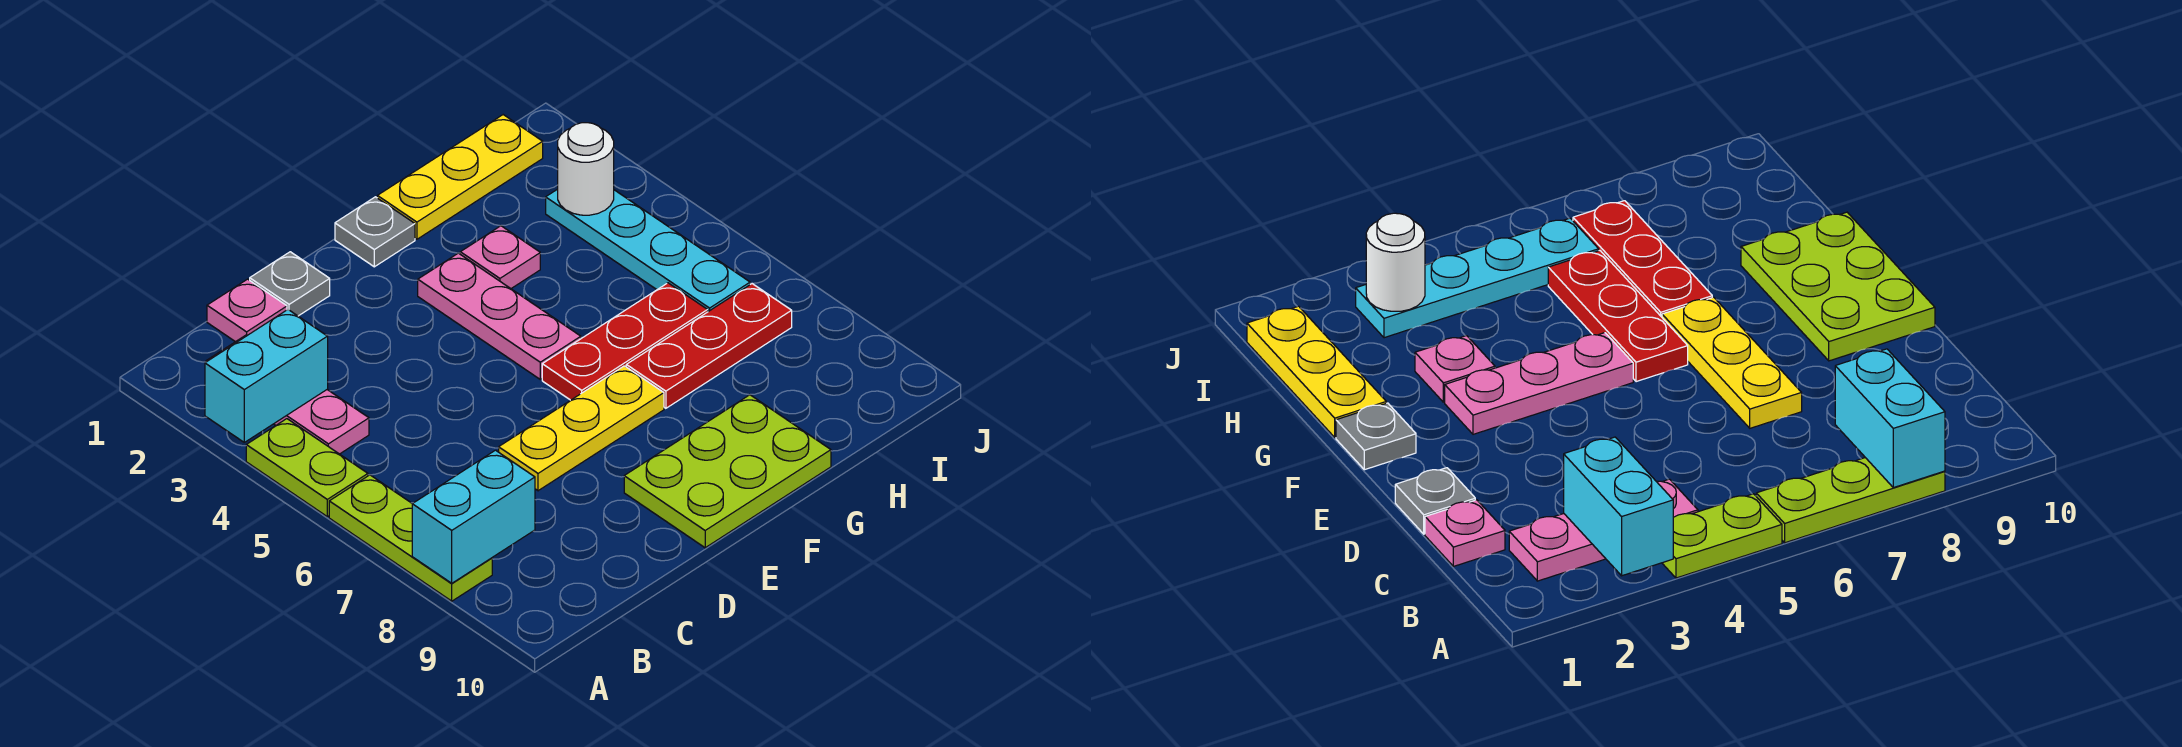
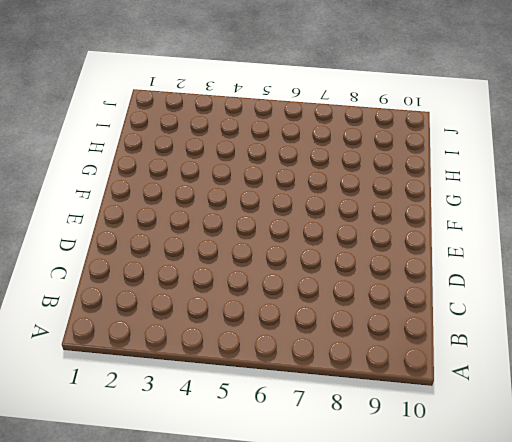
none -> lime 1x2 plate [246,419,368,517]
none -> lime 1x3 plate [329,475,492,601]
none -> pink 1x3 plate [206,335,369,454]

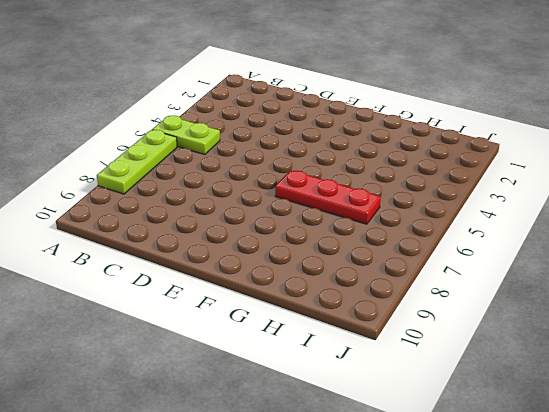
lime 1x2 plate [152,116,220,155] -> lime 1x2 plate turned to [246,419,368,517]
none -> pink 1x3 plate [206,335,369,454]
none -> pink 1x1 plate [207,279,287,342]
none -> grey 1x1 plate [250,252,330,316]

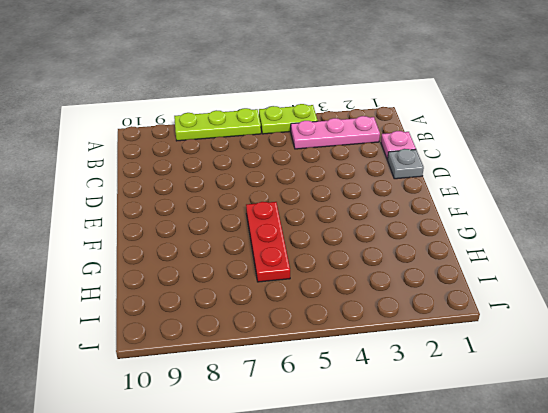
none -> yellow 1x3 plate [499,366,664,491]
none -> lime 2x3 plate [624,395,831,548]
none -> grey 1x1 plate [335,197,415,267]

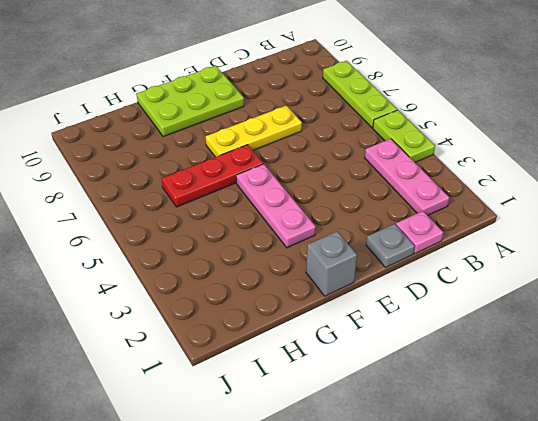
grey 1x1 brick [306,231,357,296] -> grey 1x1 plate [335,197,415,267]
none -> yellow 1x3 plate [377,115,543,239]
none -> pink 1x1 plate [460,226,540,288]
none -> red 1x3 plate [626,284,792,408]

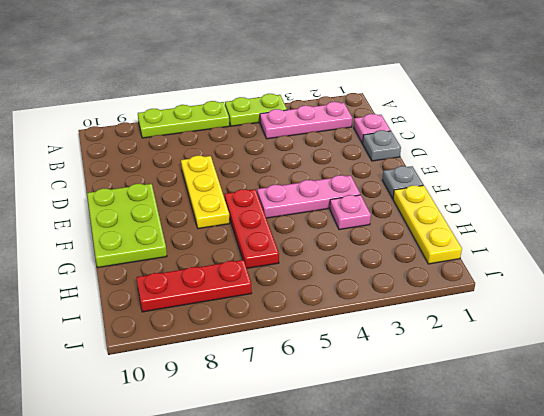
red 1x3 plate [136,260,252,312] -> red 1x3 plate turned to [626,284,792,408]
none -> cyan 1x4 plate [546,189,750,312]
none -> cyan 1x2 brick [205,310,328,442]
none -> cyan 1x2 brick [412,450,535,583]

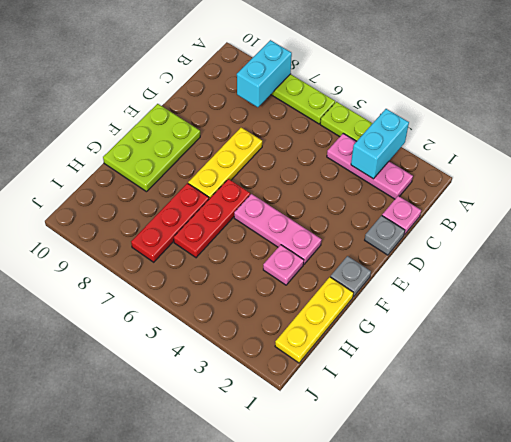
none -> cyan 1x4 plate [546,189,750,312]
none -> white 1x1 round brick [558,123,614,215]

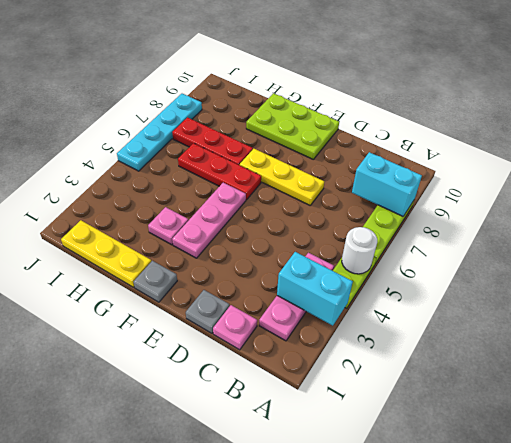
white 1x1 round brick [342,227,377,274] -> white 1x1 round brick moved to [558,123,614,215]
cyan 1x4 plate [117,94,202,171] -> cyan 1x4 plate moved to [546,189,750,312]

